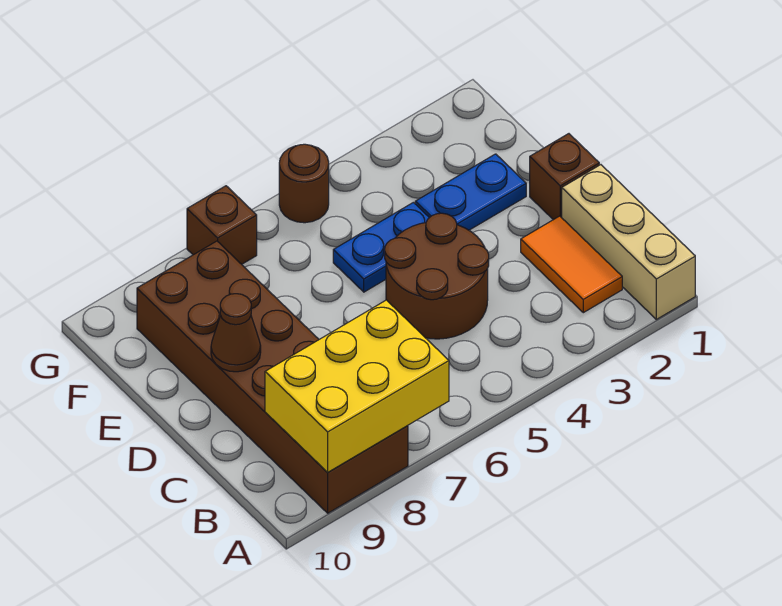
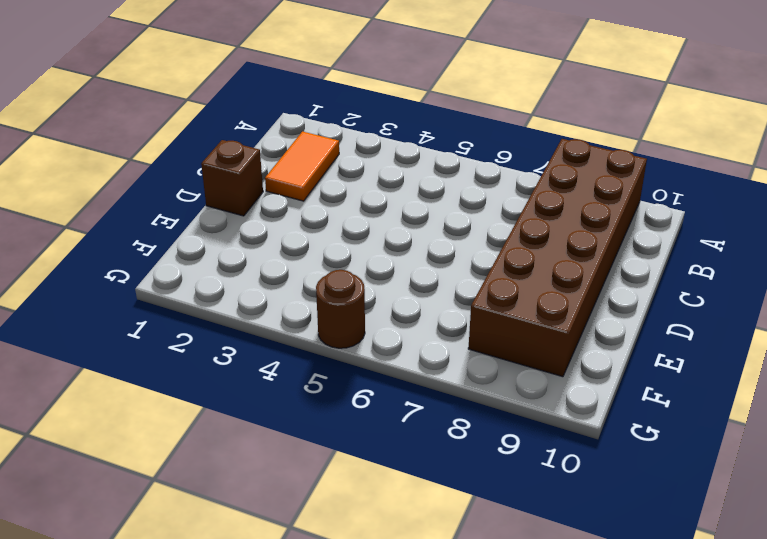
none -> tan 1x3 brick [562,165,695,319]
none -> brown 2x2 round brick [385,213,489,339]

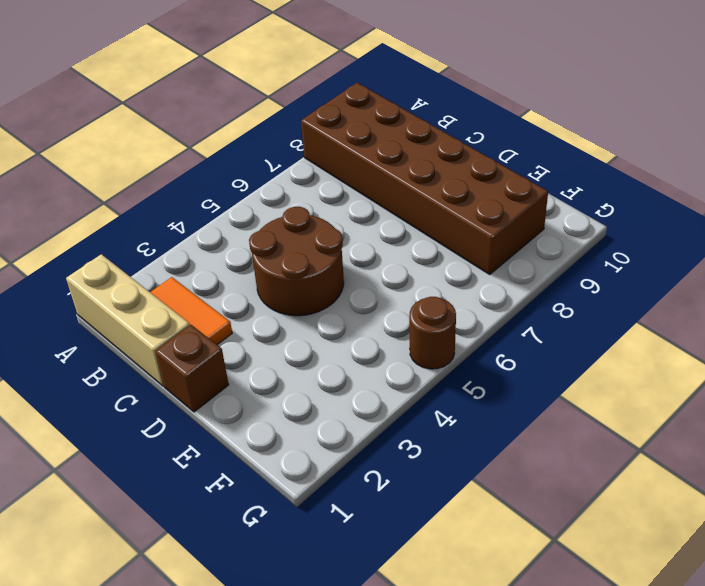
none -> blue 1x2 plate [415,154,526,230]
none -> blue 1x2 plate [333,202,429,292]

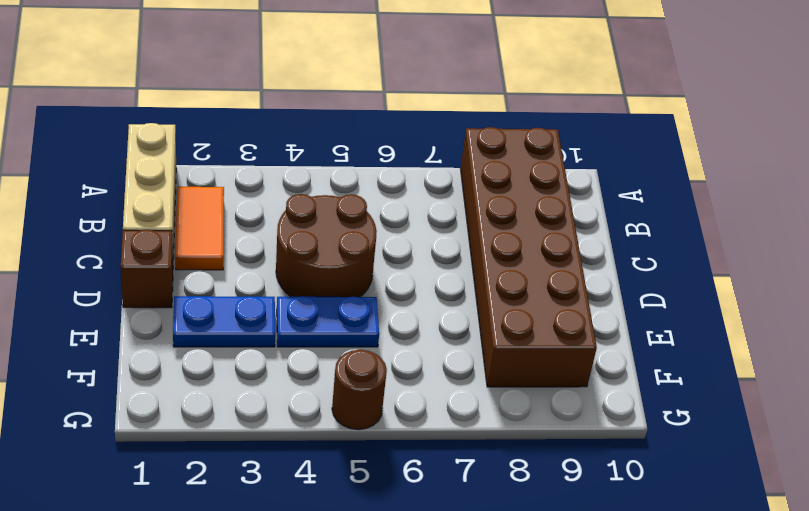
none -> brown 1x1 brick [187,186,257,264]
none -> yellow 2x3 brick [265,300,449,472]

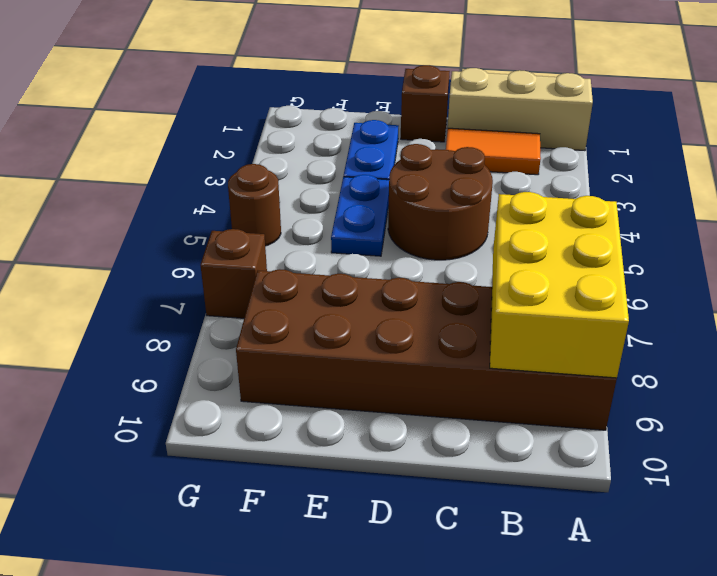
none -> brown 1x1 cone [211,294,261,372]

